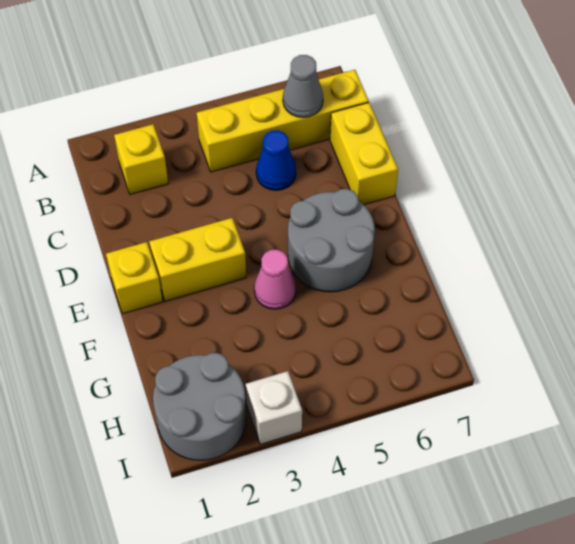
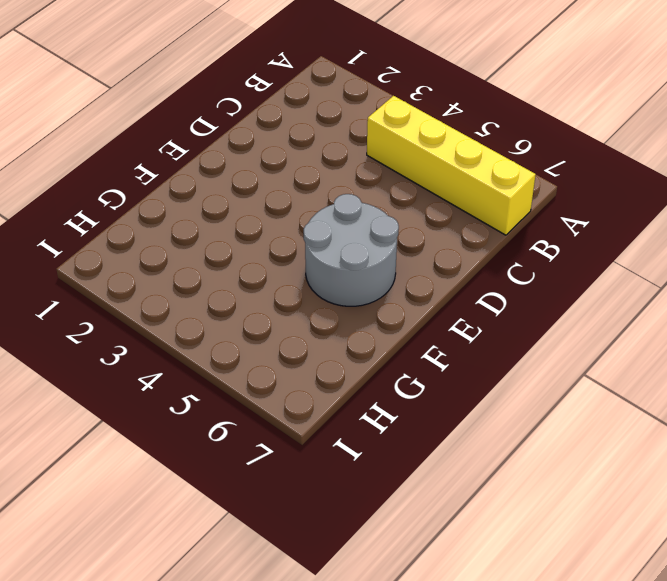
none -> yellow 1x1 brick [114,124,168,194]
none -> blue 1x1 cone [256,130,296,190]

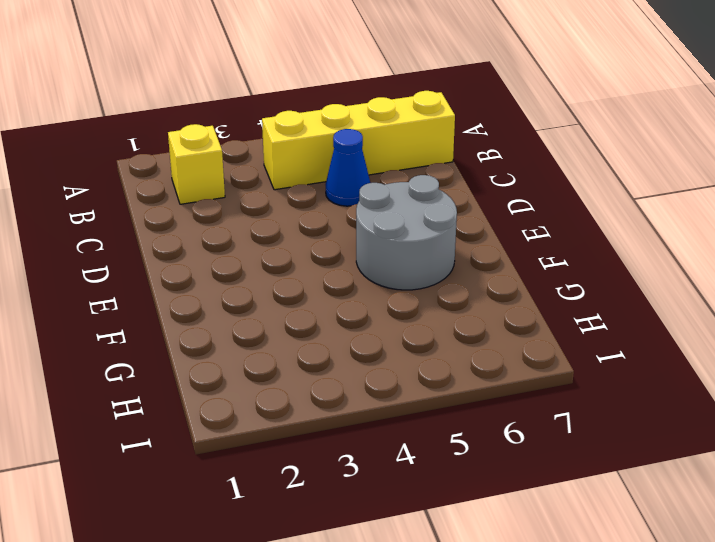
none -> yellow 1x2 brick [330,103,398,205]
none -> yellow 1x1 brick [106,242,163,314]

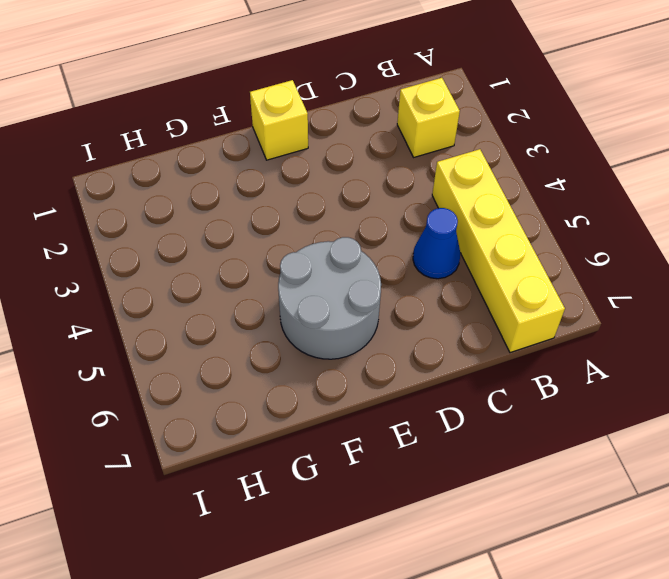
none -> yellow 1x2 brick [330,103,398,205]
none -> yellow 1x2 brick [149,218,246,301]

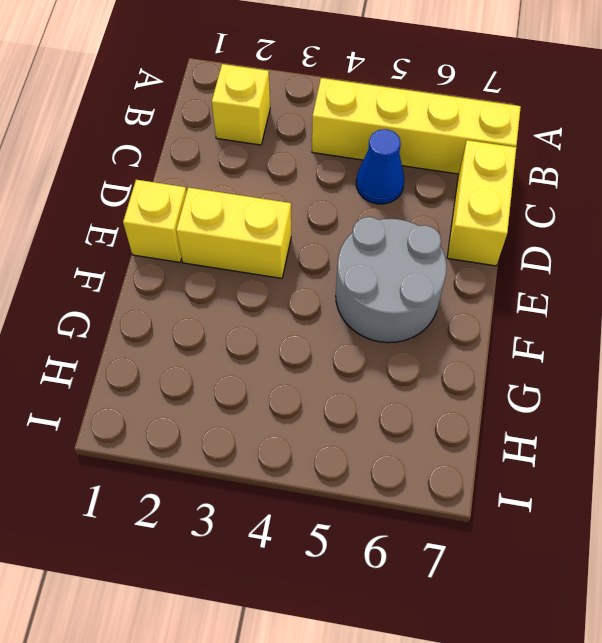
none -> pink 1x1 cone [254,250,296,309]
none -> grey 2x2 round brick [153,353,247,460]

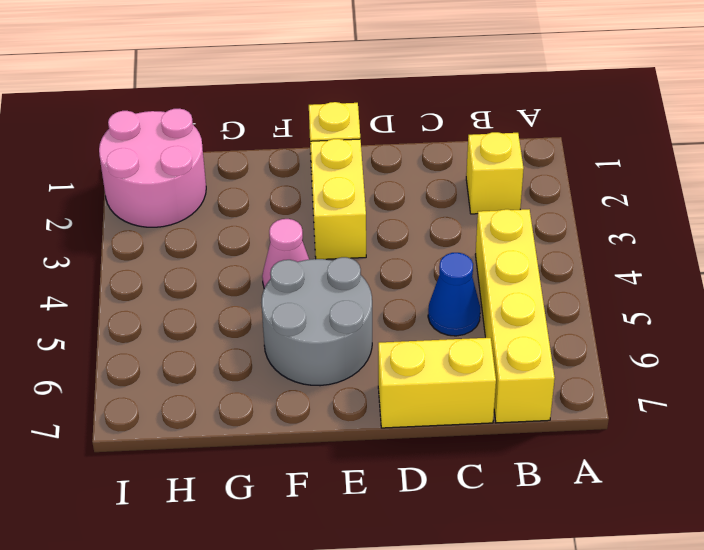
pink 2x2 round brick [99,109,206,227] -> grey 2x2 round brick [153,353,247,460]
none -> white 1x1 brick [246,371,302,444]
none -> grey 1x1 cone [283,55,323,118]

